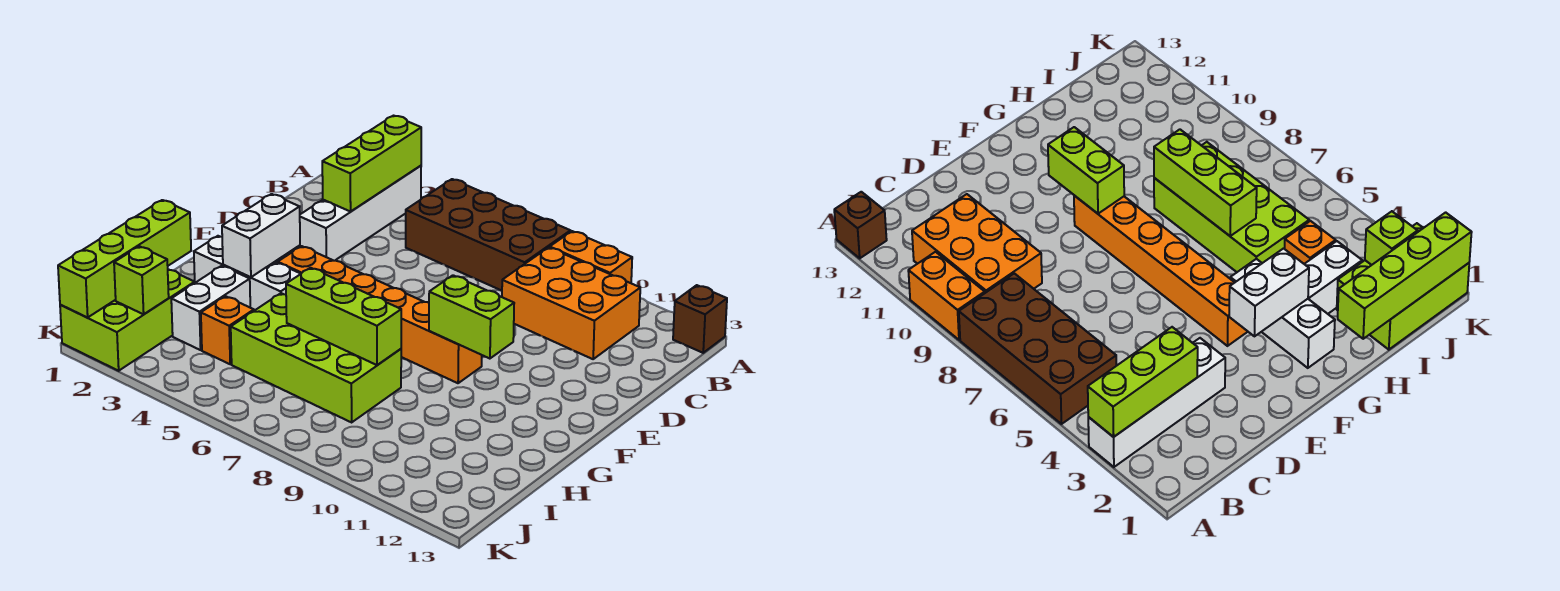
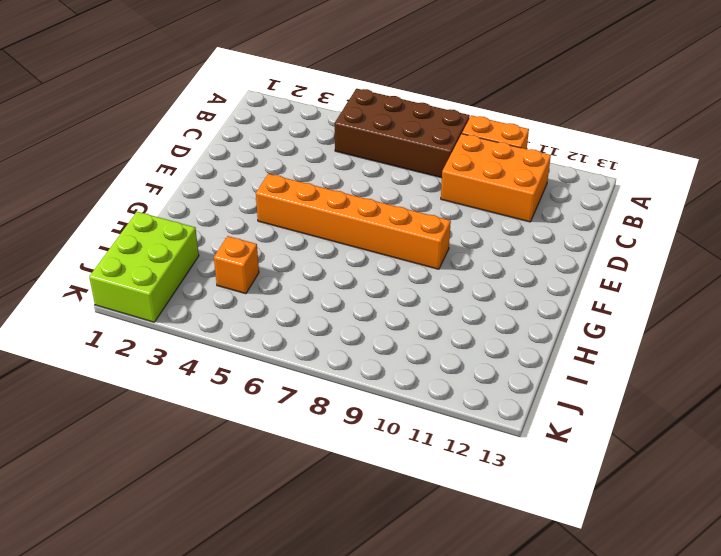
none -> white 1x4 brick [299,166,421,261]
none -> brown 1x1 brick [673,285,727,353]
none -> white 1x3 brick [194,236,300,311]

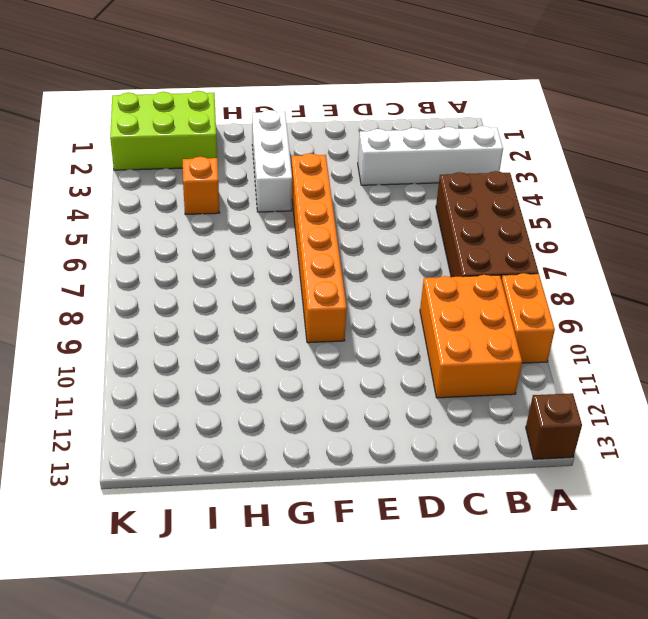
none -> white 1x2 brick [171,266,250,350]
none -> lime 2x4 brick [231,293,401,422]
none -> lime 1x3 brick [322,116,421,212]

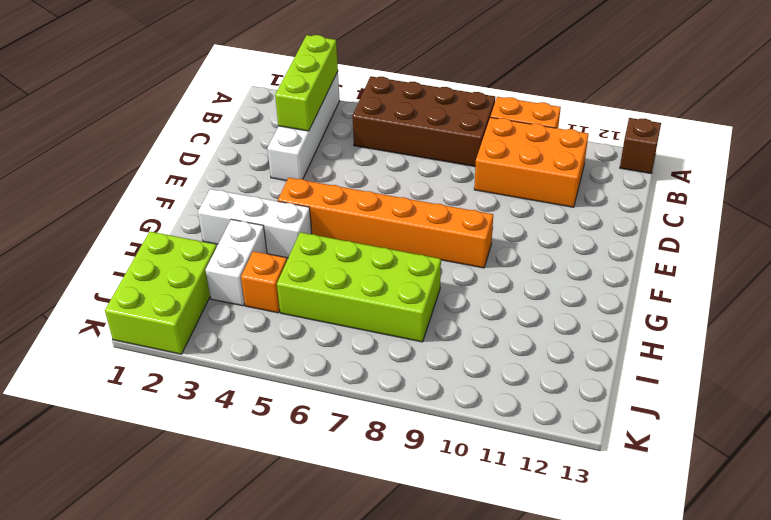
none -> white 1x2 brick [222,194,300,277]
none -> lime 1x2 brick [429,275,514,359]
none -> lime 1x4 brick [58,200,191,317]

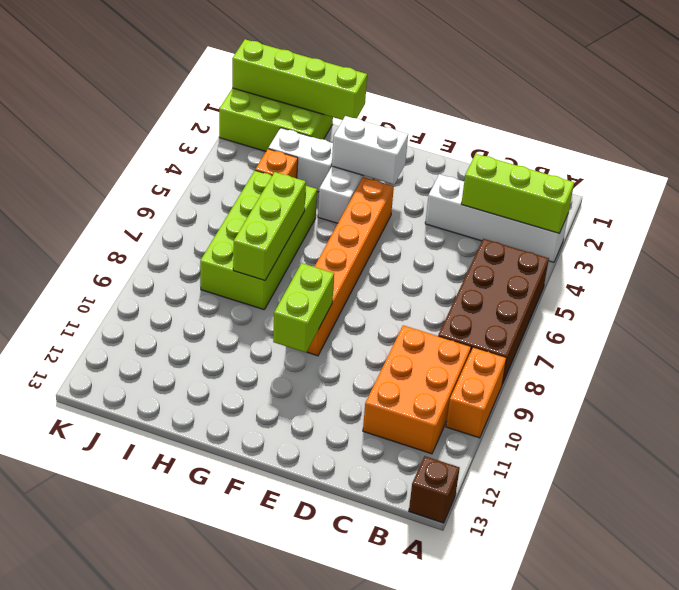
none -> lime 1x1 brick [114,246,169,314]

